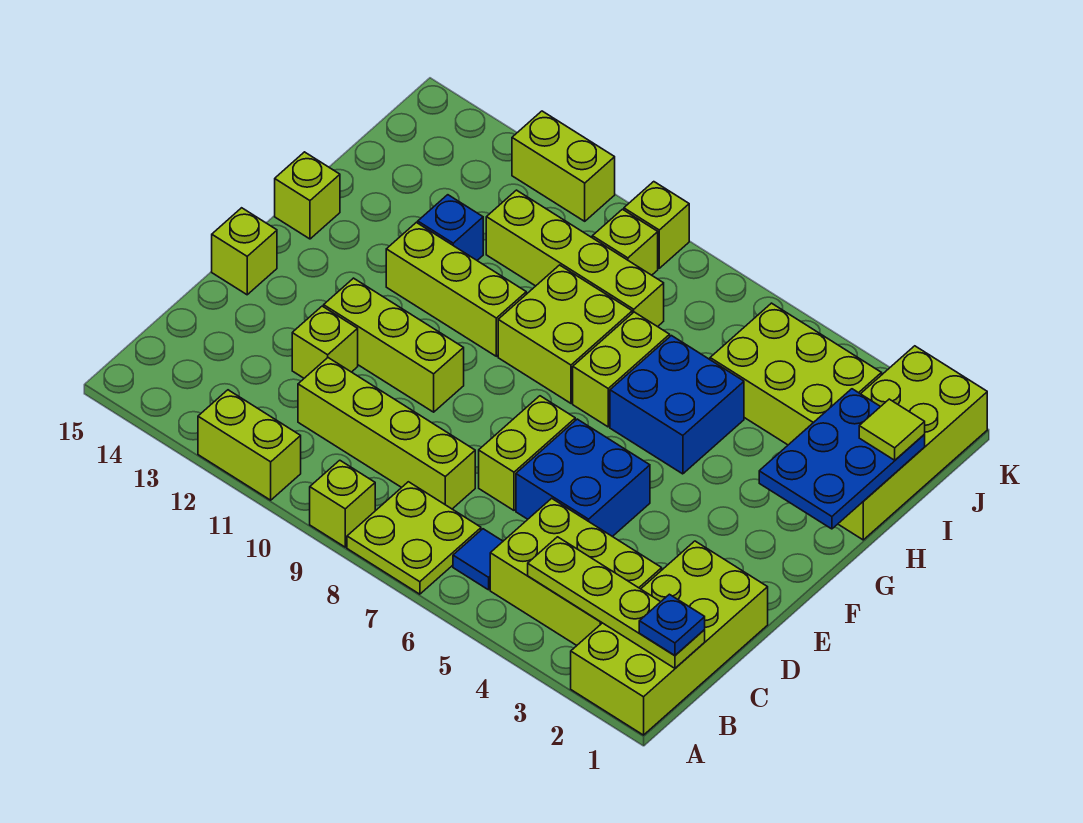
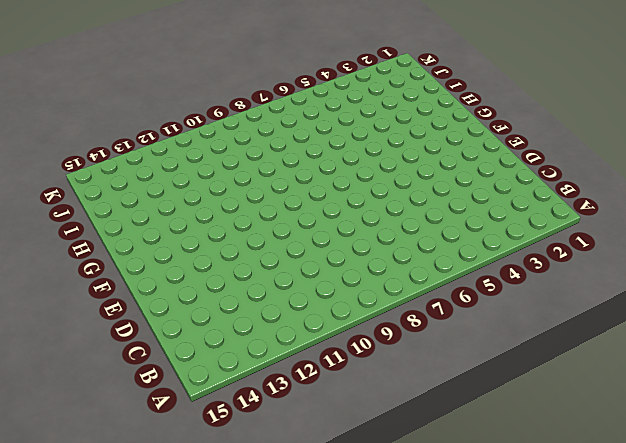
none -> lime 2x4 brick [571,541,768,735]
none -> lime 2x2 plate [347,482,481,594]
none -> lime 1x1 brick [310,460,375,547]

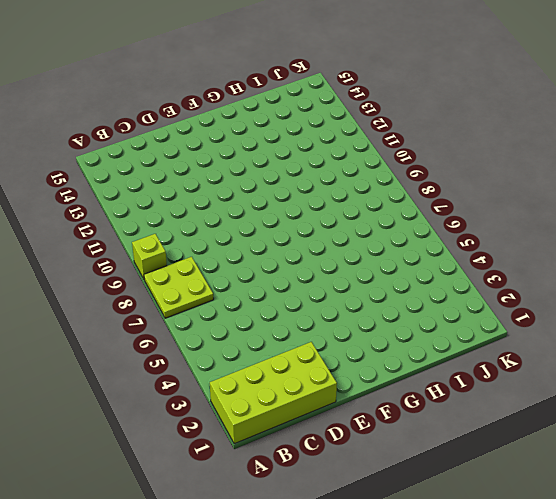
none -> lime 1x2 brick [198,390,301,500]
none -> lime 2x3 brick [490,498,662,645]
none -> blue 1x1 tile [453,529,503,590]

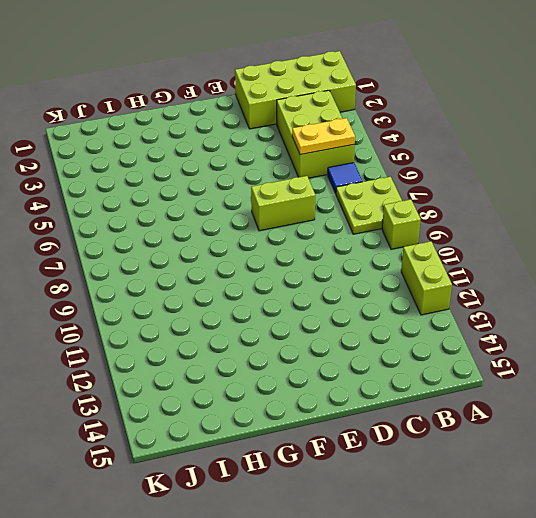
yellow 1x2 plate [292,118,355,155] -> none
none -> lime 1x4 brick [298,358,475,509]
none -> blue 2x2 brick [516,419,650,537]
none -> lime 1x1 brick [292,306,358,378]

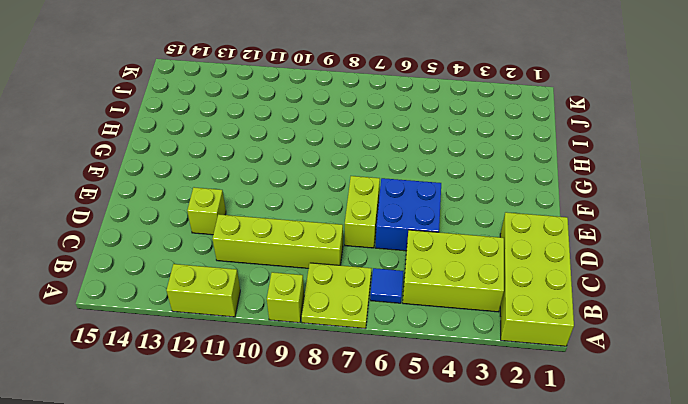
none -> lime 1x3 brick [324,278,464,412]
none -> lime 1x1 brick [212,208,277,295]
none -> blue 2x2 brick [610,336,744,474]

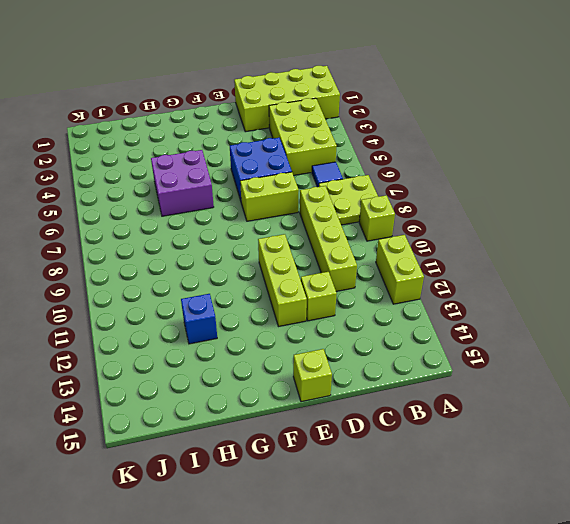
purple 2x2 brick [151,150,214,216] -> blue 2x2 brick [610,336,744,474]
none -> lime 1x2 brick [573,312,670,427]
none -> lime 2x2 brick [498,265,632,403]
none -> lime 1x3 brick [386,222,526,356]

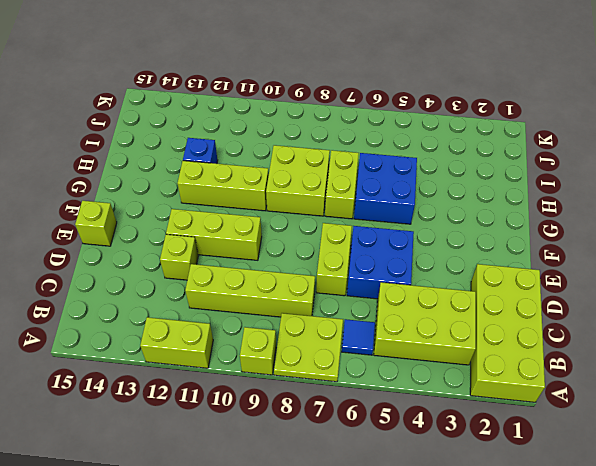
none -> lime 1x1 brick [275,152,340,239]
none -> lime 2x4 brick [838,346,987,540]
none -> lime 2x3 brick [710,303,882,445]

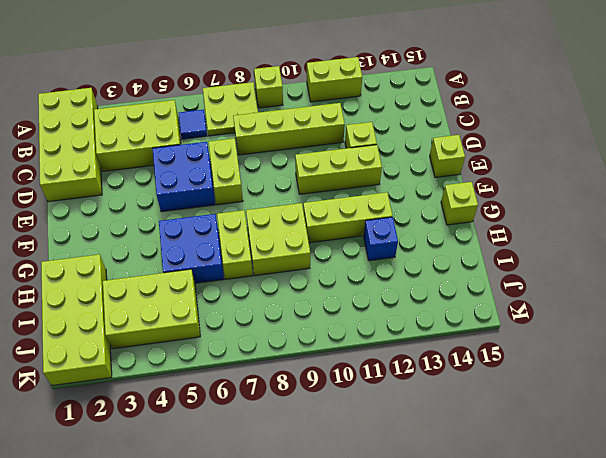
none -> lime 1x4 brick [486,190,664,327]
none -> lime 1x1 brick [592,209,658,275]
none -> lime 1x1 brick [624,182,689,268]

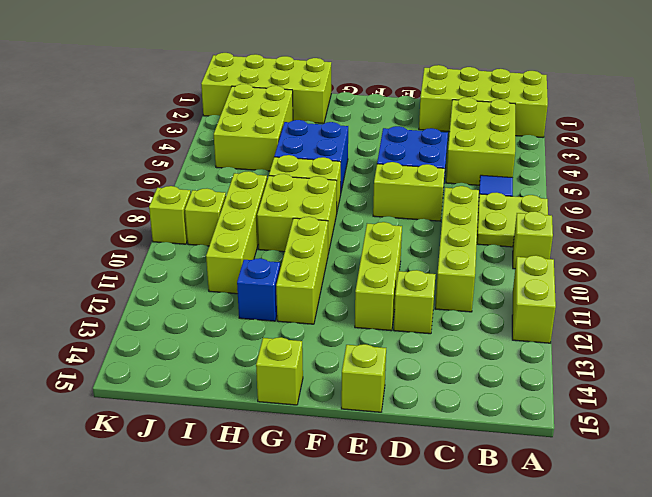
none -> lime 1x2 brick [512,111,615,221]
none -> lime 1x4 plate [528,537,705,668]
none -> blue 2x3 plate [759,389,925,529]

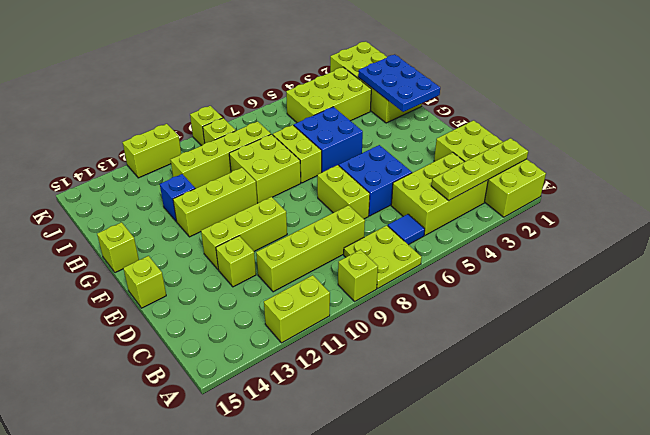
none -> blue 1x1 plate [639,594,705,656]
none -> lime 1x1 tile [859,399,925,460]

